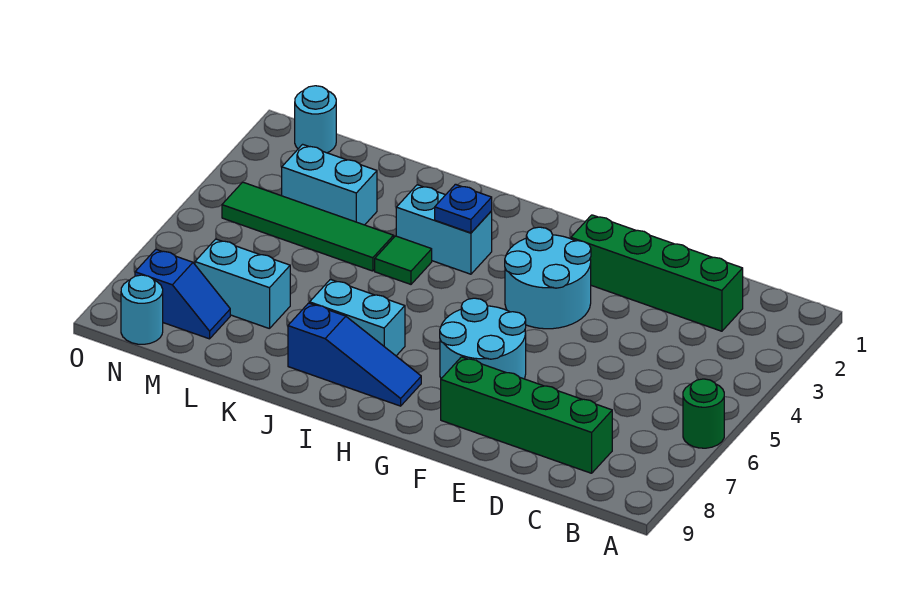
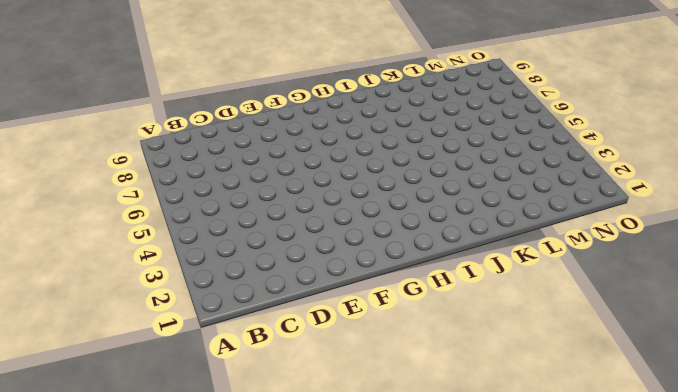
none -> green 1x1 round brick [683,379,724,448]
none -> green 1x4 brick [571,215,743,331]
none -> green 1x4 brick [441,357,612,473]

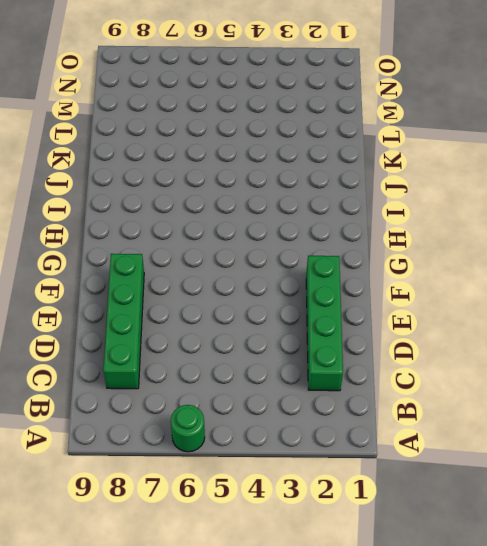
none -> cyan 2x2 round brick [505,227,591,329]
none -> cyan 2x2 round brick [440,298,526,379]
none -> blue 1x3 slope [288,303,421,406]

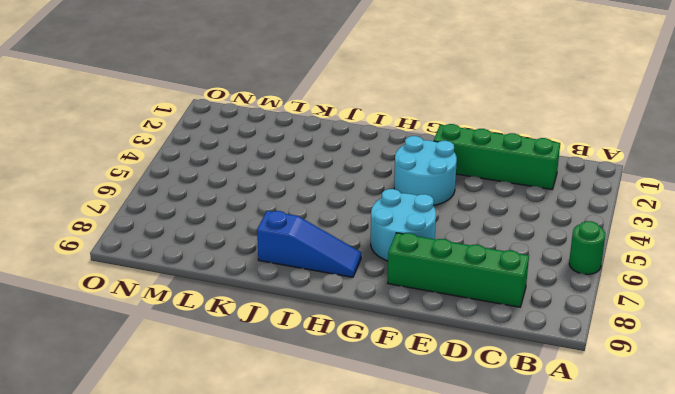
none -> cyan 1x2 brick [396,185,492,274]
none -> cyan 1x2 brick [310,279,405,356]
none -> green 1x1 tile [375,236,432,284]

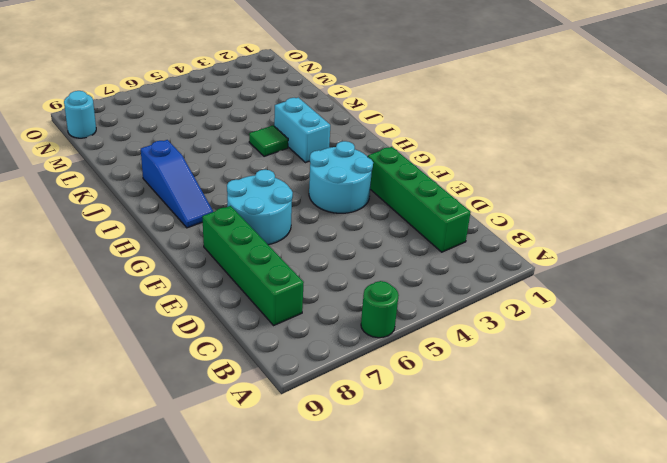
none -> cyan 1x2 brick [310,279,405,356]
none -> green 1x4 tile [222,182,394,271]
none -> cyan 1x2 brick [282,144,377,225]

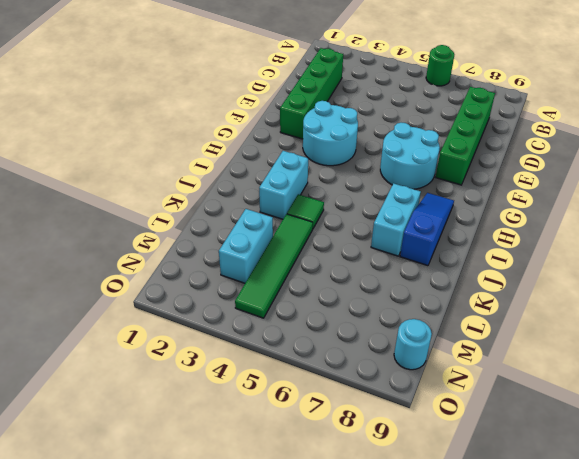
none -> cyan 1x2 brick [195,239,290,329]
none -> blue 1x2 slope [135,249,230,339]
none -> cyan 1x1 round brick [295,86,336,153]

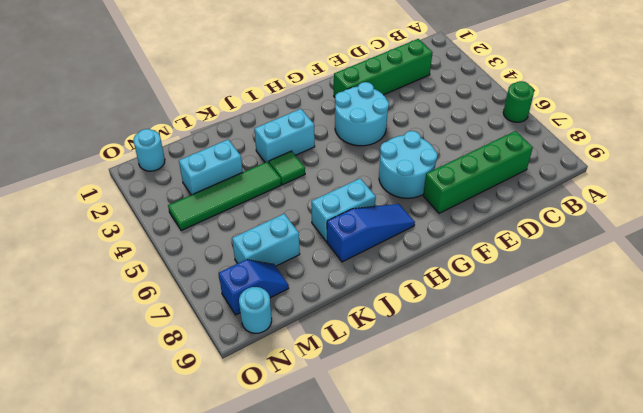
none -> blue 1x1 plate [435,184,492,233]

